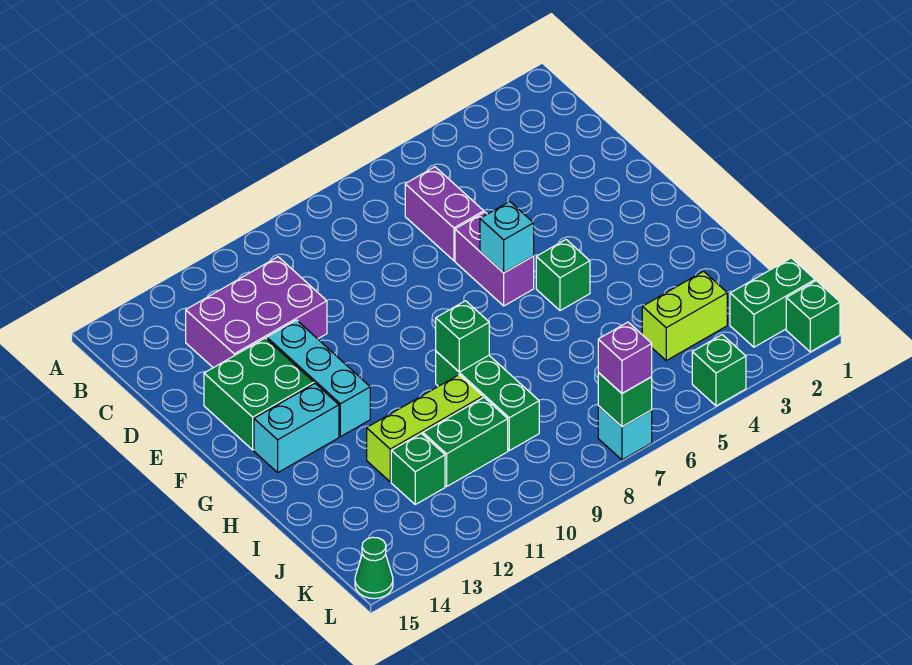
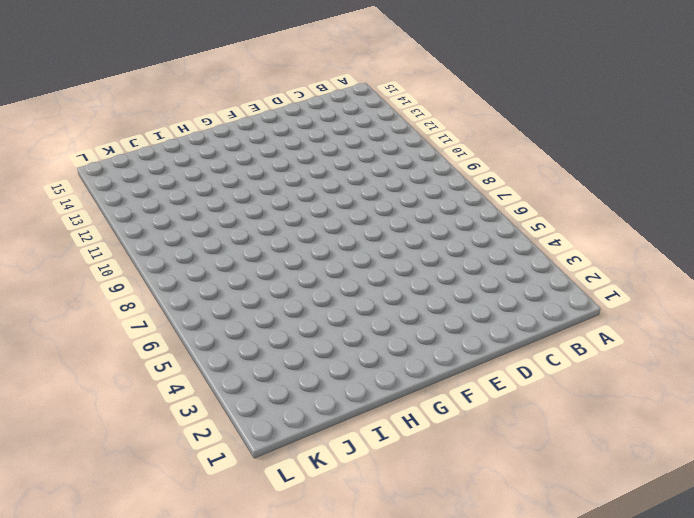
none -> purple 1x2 brick [405,167,484,261]
none -> purple 2x3 brick [186,257,327,368]
none -> purple 1x2 brick [455,212,534,306]

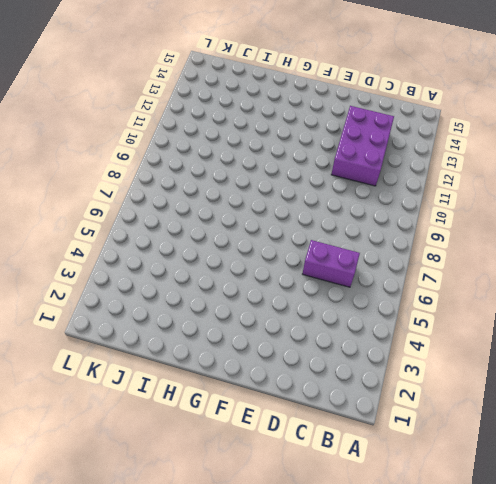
none -> purple 1x2 brick [455,212,534,306]
none -> cyan 1x3 brick [267,320,370,437]
none -> green 2x2 brick [204,338,314,450]

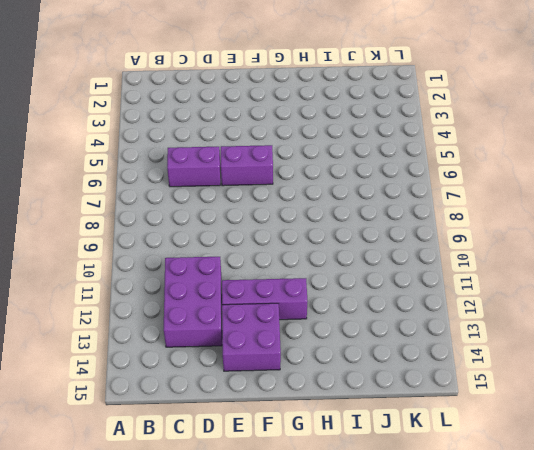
purple 1x3 brick [222,278,308,320] -> cyan 1x3 brick [267,320,370,437]
purple 2x2 brick [222,303,281,371] -> green 2x2 brick [204,338,314,450]
none -> green 1x1 brick [536,240,590,311]
none -> cyan 1x2 brick [254,384,339,472]
none -> green 1x3 brick [436,351,539,451]

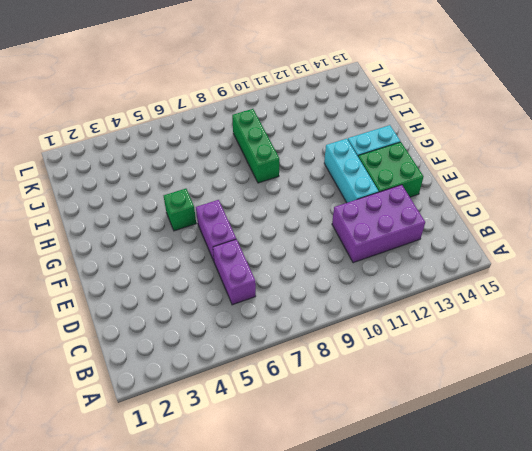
none -> lime 1x3 brick [367,375,483,482]
none -> lime 1x2 brick [642,271,727,360]
none -> green 1x2 brick [423,398,508,486]

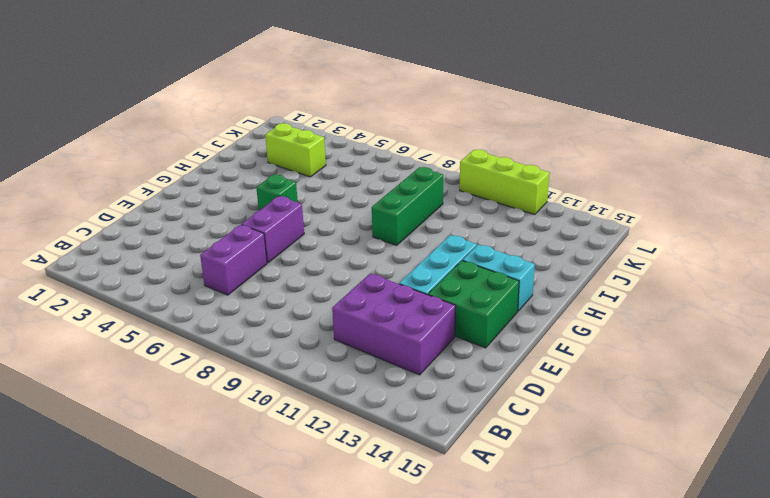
lime 1x3 brick [460,150,549,215] -> lime 1x3 brick moved to [367,375,483,482]
none -> green 1x2 brick [423,398,508,486]
none -> green 1x1 brick [391,433,445,504]
none -> green 1x2 brick [730,258,815,347]

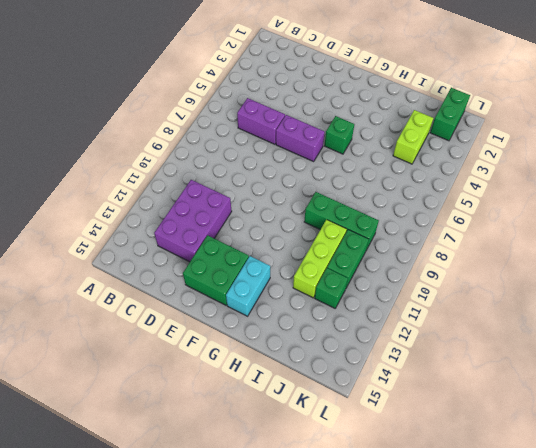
none -> cyan 1x3 brick [267,320,370,437]
none -> green 1x1 brick [786,281,840,352]
none -> green 1x1 brick [692,335,746,406]

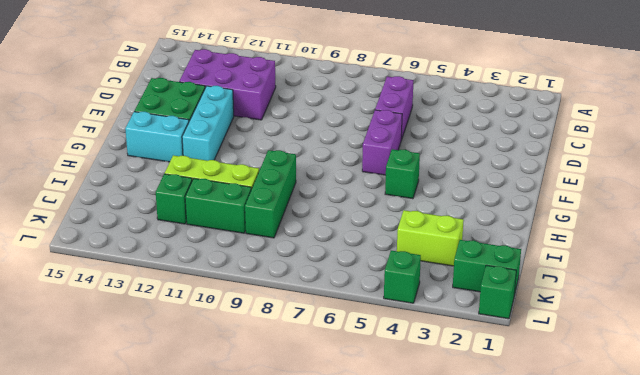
none -> cyan 1x1 brick [598,406,652,460]
none -> green 1x1 cone [355,537,393,599]
none -> cyan 1x1 brick [480,202,534,273]

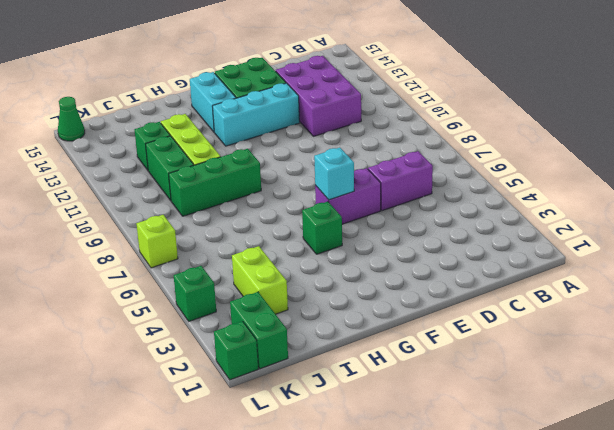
lime 1x1 brick [137,215,178,268] -> cyan 1x1 brick [598,406,652,460]
none -> green 1x1 brick [436,301,489,372]
none -> green 1x1 brick [598,373,652,427]
none -> purple 1x1 brick [598,322,652,393]

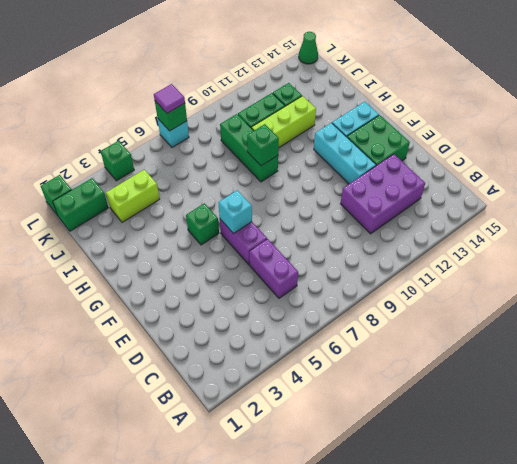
purple 1x1 tile [154,84,185,113] -> purple 1x1 brick [598,322,652,393]

